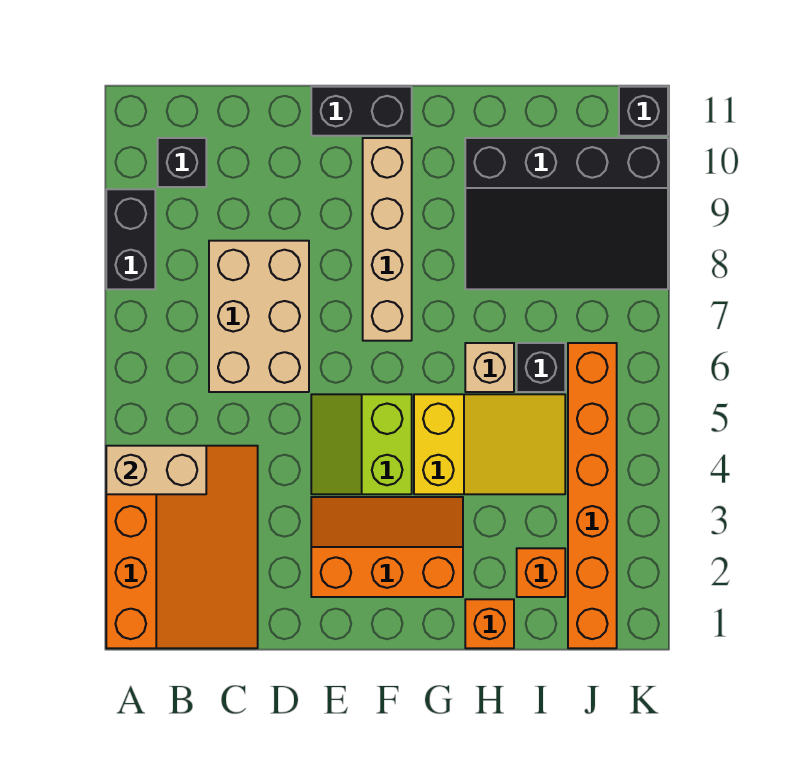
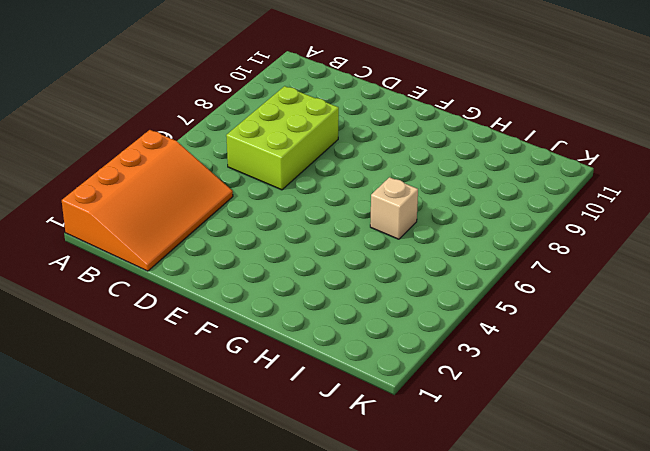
lime 2x3 brick [226,86,339,190] -> tan 2x3 brick [209,241,309,392]
none -> black 1x2 brick [106,189,155,289]
none -> black 1x1 brick [158,138,206,187]
none -> orange 2x3 slope [311,497,463,597]

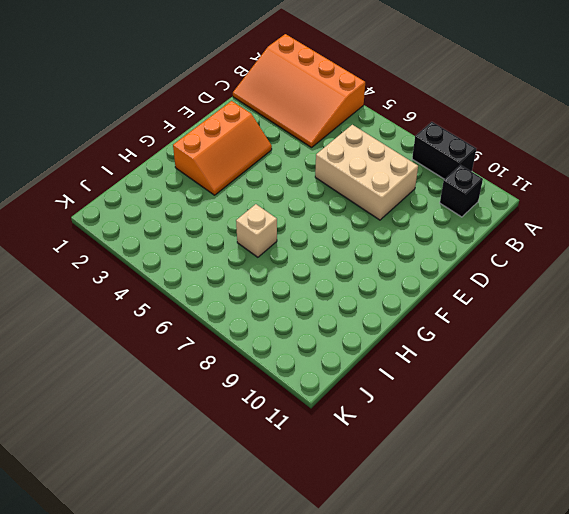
none -> lime 2x2 slope [311,394,412,494]
none -> black 1x2 brick [311,87,412,136]
none -> tan 1x4 brick [363,138,412,341]

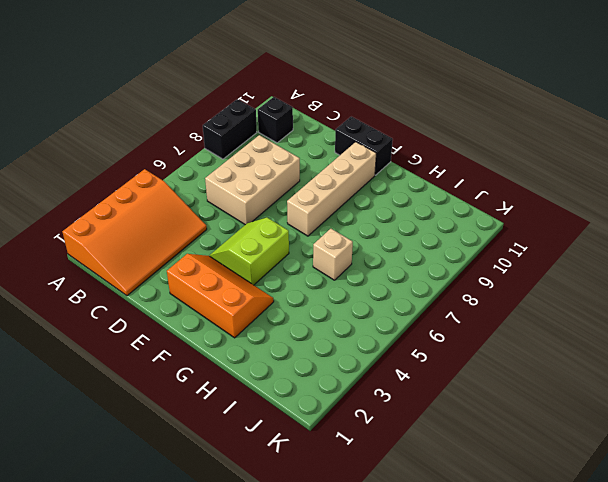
none -> yellow 2x3 slope [414,394,565,494]
none -> orange 1x1 brick [465,599,514,648]
none -> black 3x4 slope [465,138,668,289]

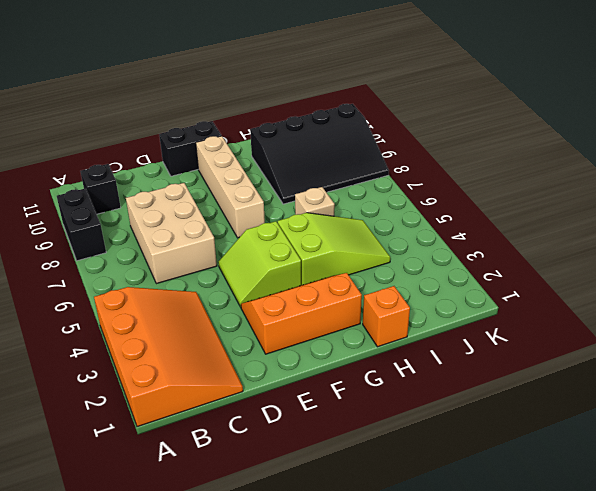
lime 2x3 slope [278,213,390,285] -> yellow 2x3 slope [414,394,565,494]
none -> orange 1x1 brick [517,548,565,597]
none -> black 1x1 brick [517,343,565,392]
none -> orange 1x6 brick [568,343,617,648]

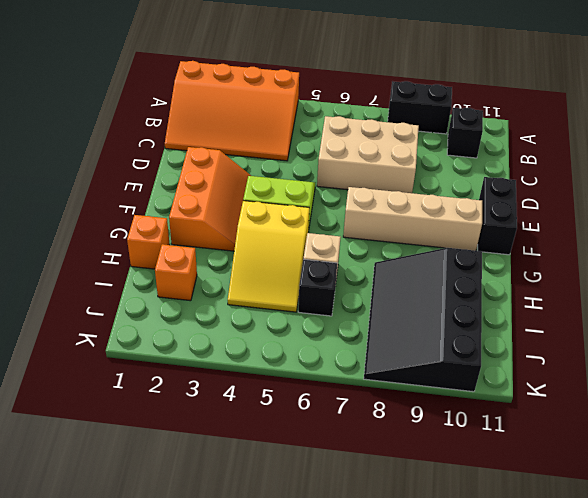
none -> orange 1x6 brick [568,343,617,648]
none -> black 1x1 brick [619,87,668,136]
none -> tan 1x2 brick [106,446,206,494]

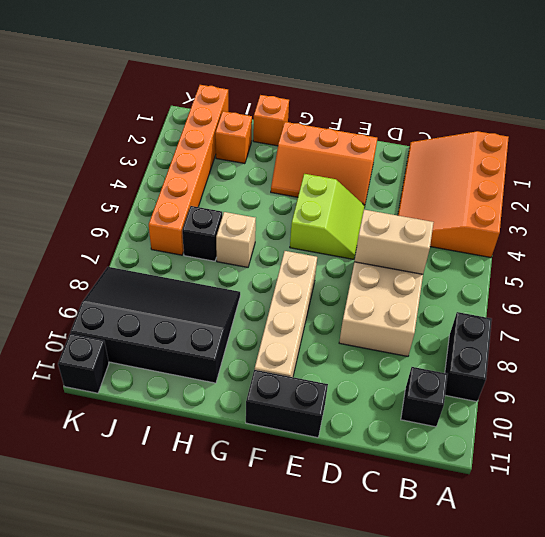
tan 1x2 brick [354,210,434,274] -> tan 1x2 brick moved to [106,446,206,494]
none -> yellow 2x3 slope [414,394,565,494]

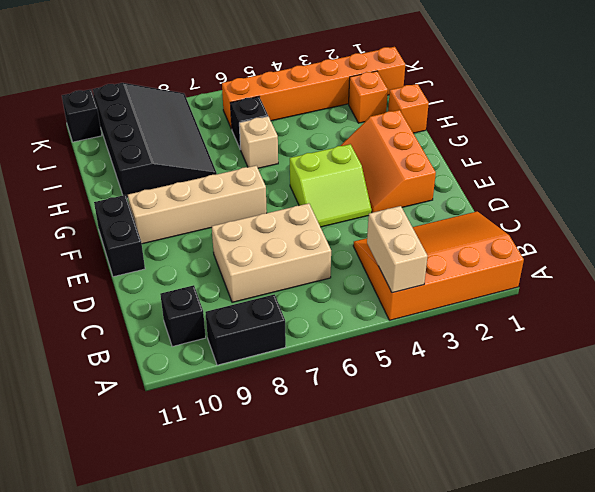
none -> yellow 2x3 slope [414,394,565,494]

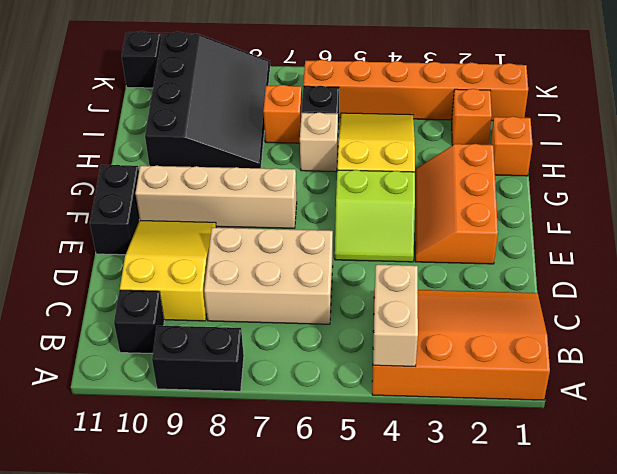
yellow 2x3 slope [120,220,216,321] -> none
orange 1x1 brick [263,85,302,143] -> none

